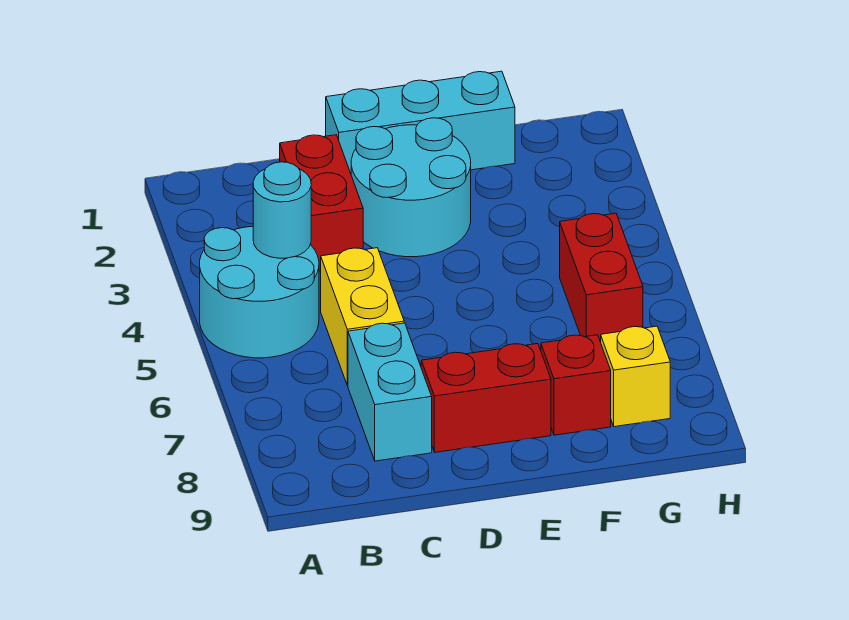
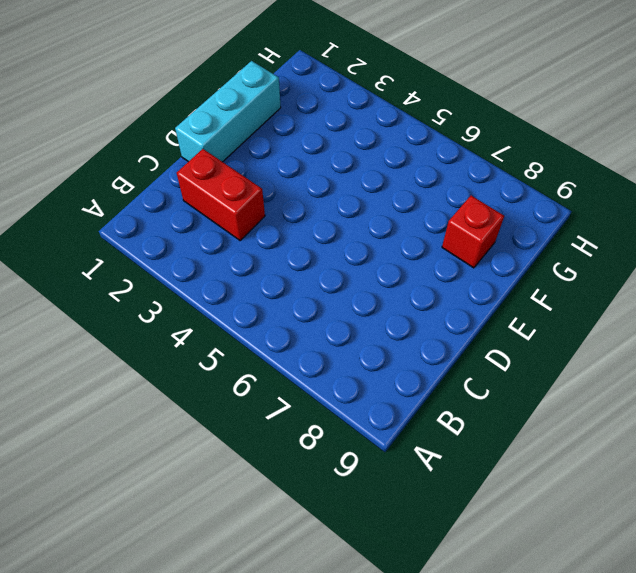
none -> cyan 2x2 round brick [200,226,319,358]
none -> yellow 1x2 brick [321,248,404,386]

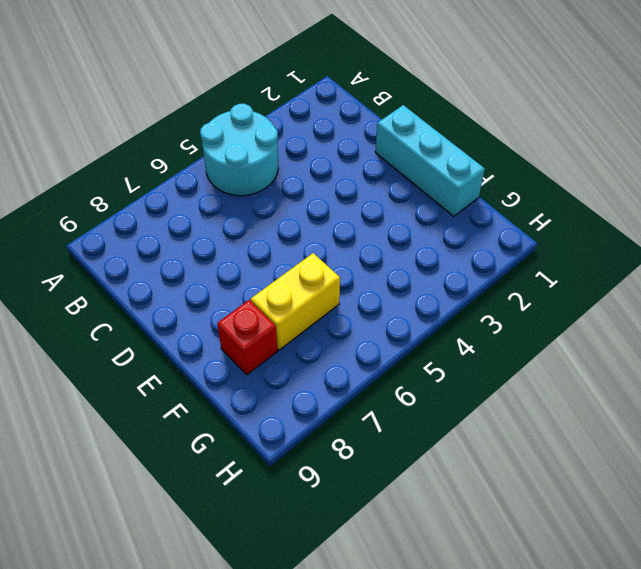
yellow 1x2 brick [251,253,340,350] -> yellow 1x2 brick moved to [321,248,404,386]
none -> red 1x2 brick [280,135,363,271]
none -> cyan 1x2 brick [348,323,432,461]

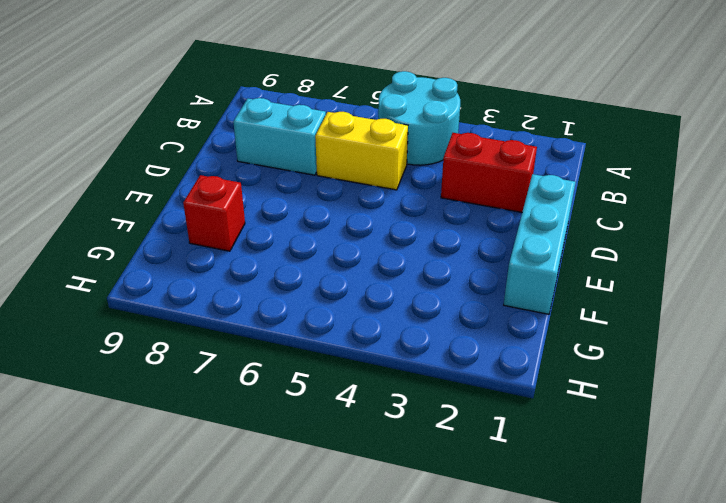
none -> cyan 2x2 round brick [351,118,471,257]
none -> red 1x2 brick [421,344,551,452]

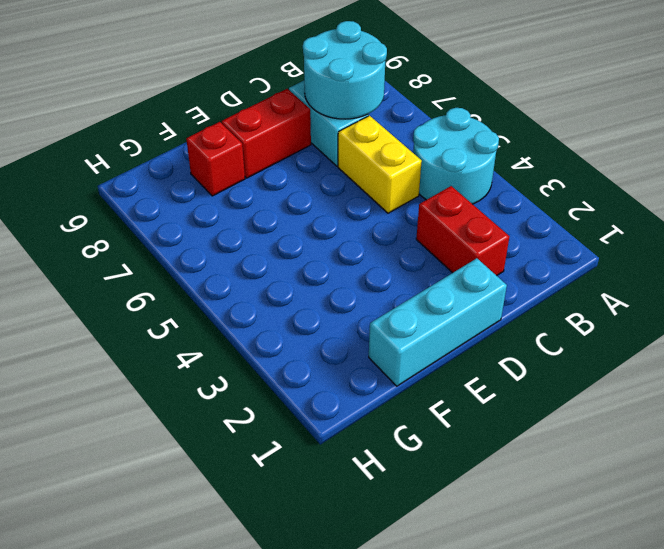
cyan 2x2 round brick [303,21,387,119] -> cyan 2x2 round brick moved to [351,118,471,257]
none -> red 1x2 brick [560,213,643,342]
none -> yellow 1x1 brick [601,326,670,427]

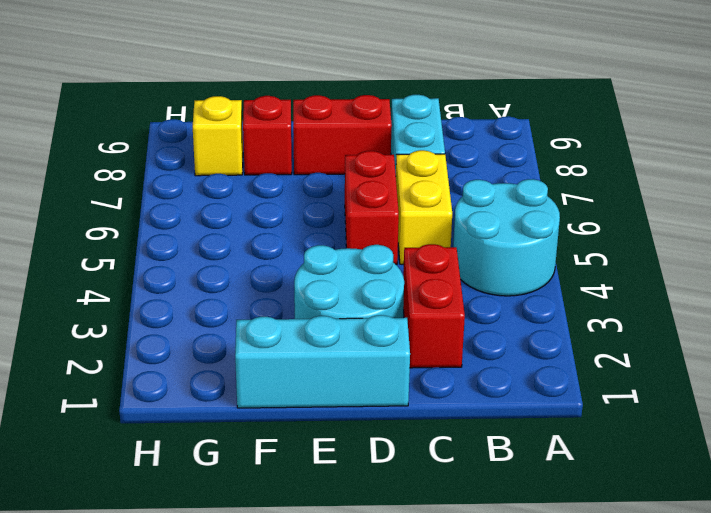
red 1x2 brick [345,151,399,264] -> red 1x2 brick moved to [560,213,643,342]
none -> cyan 1x1 round brick [253,162,311,258]

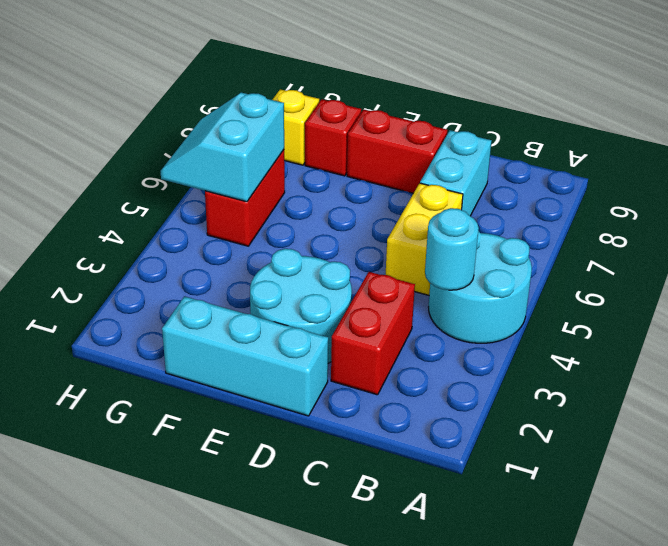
cyan 2x2 slope [161,93,284,202] -> none

